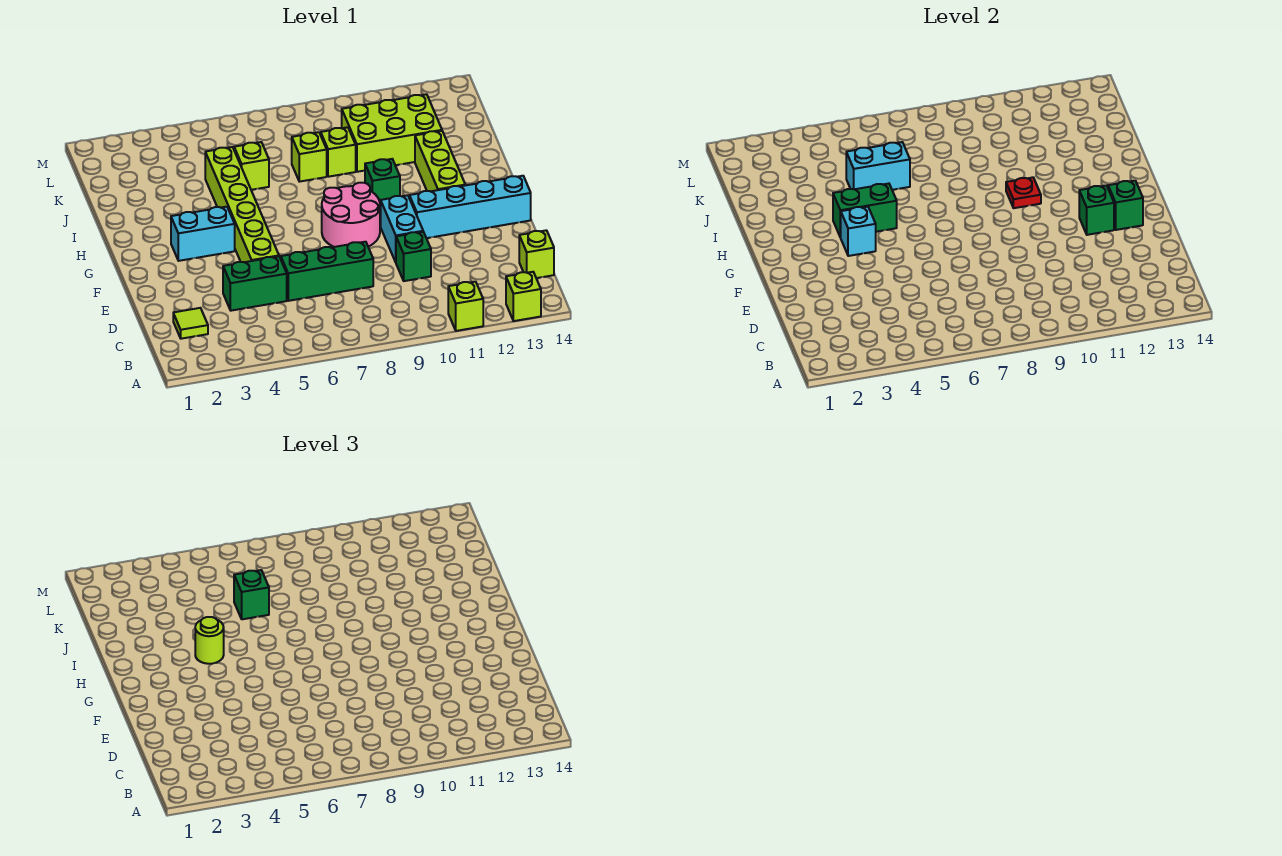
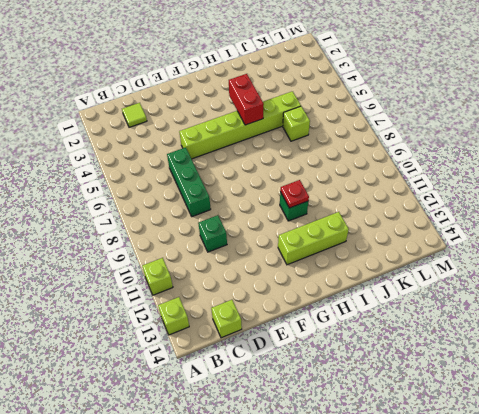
red 1x2 brick [229,74,264,125] -> green 1x2 brick [833,184,897,237]
none -> green 1x2 brick [223,256,287,311]
none -> cyan 1x2 brick [381,195,423,262]
none -> pink 2x2 round brick [322,183,380,247]

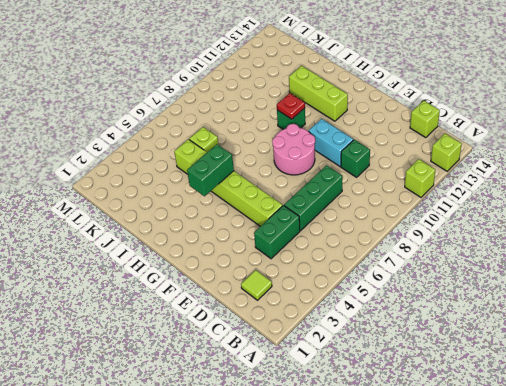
none -> cyan 1x4 brick [409,176,531,238]
none -> cyan 1x2 brick [171,207,235,261]
none -> lime 1x1 brick [292,132,327,182]

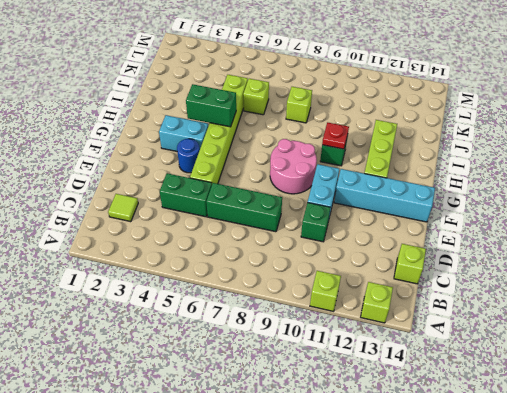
blue 1x1 round brick [177,139,200,173] -> none
none -> lime 1x1 brick [321,127,356,177]
none -> lime 2x3 brick [342,94,442,172]
none -> green 1x1 brick [1079,186,1114,235]

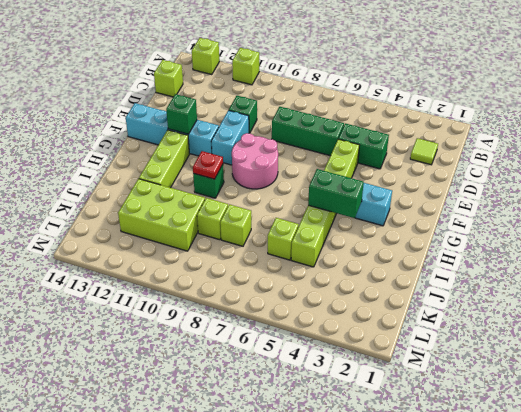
none -> green 1x1 brick [1108,181,1143,230]
none -> cyan 1x1 brick [840,207,876,256]
none -> cyan 1x2 brick [846,142,910,190]

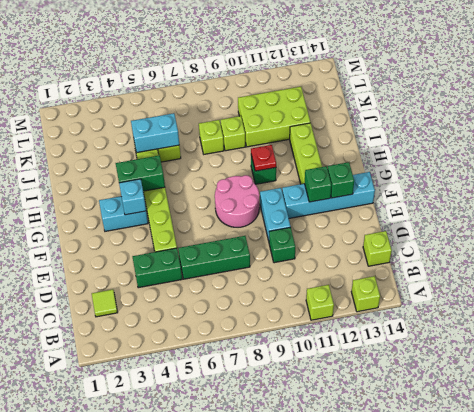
none -> lime 1x1 round brick [195,617,224,664]
none -> green 1x1 brick [234,570,269,619]

